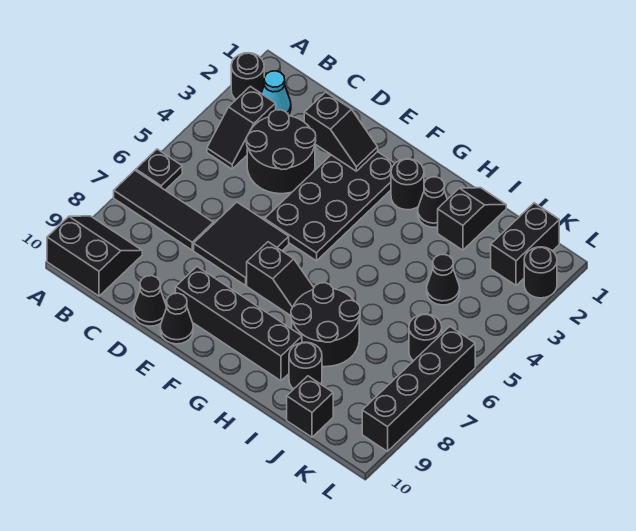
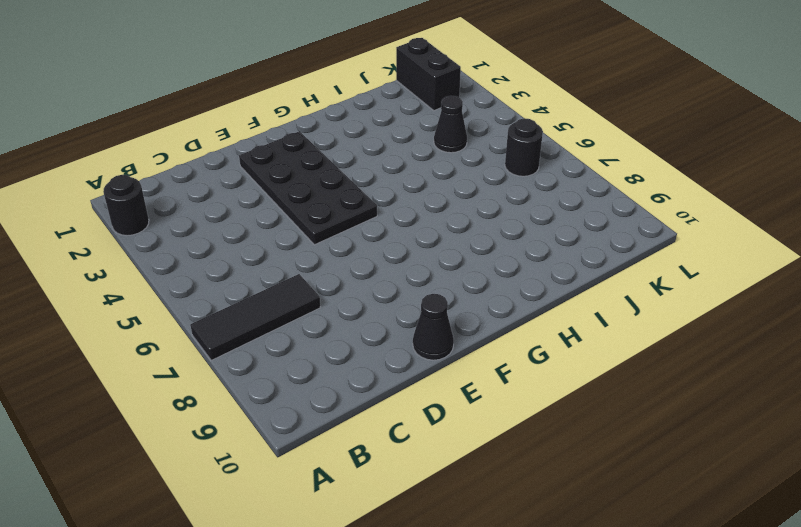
none -> black 1x1 plate [136,149,182,190]
none -> black 2x2 slope [47,216,142,296]
none -> cyan 1x1 cone [261,71,291,115]

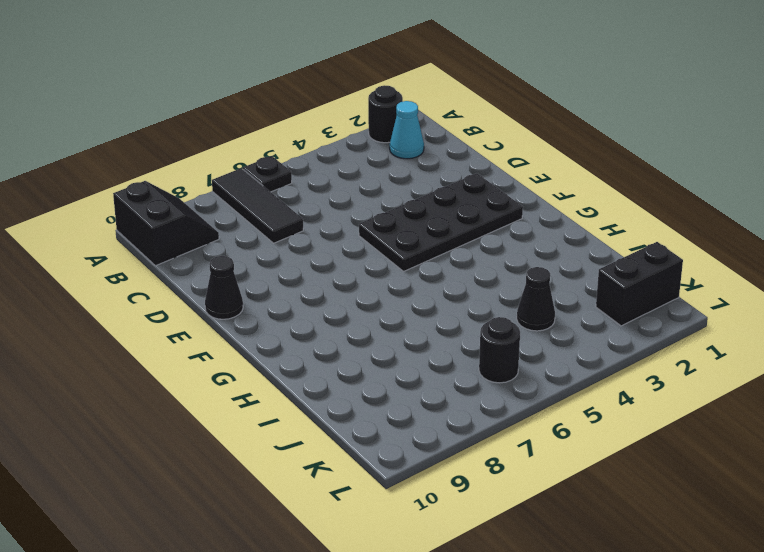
none -> black 1x2 slope [207,86,276,169]
none -> black 2x2 round brick [246,110,316,194]
none -> black 2x2 tile [194,202,289,286]

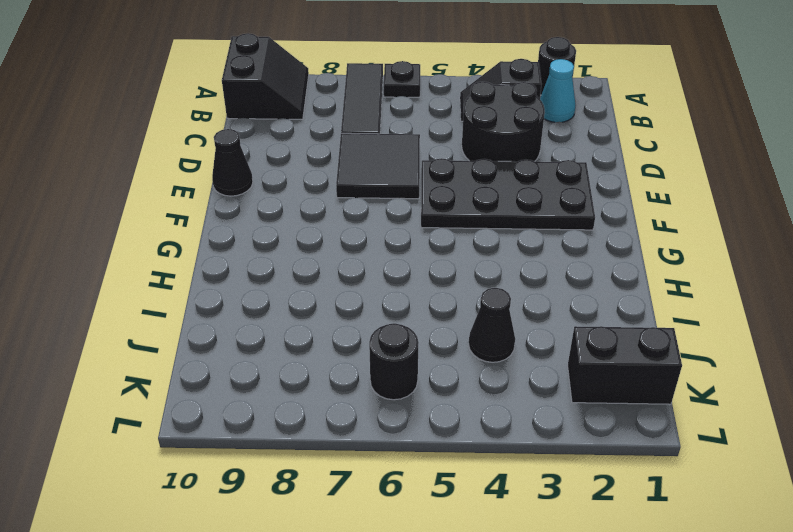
none -> black 1x1 cone [134,276,166,326]
none -> black 1x4 brick [176,267,302,381]
none -> black 1x2 slope [247,242,314,316]

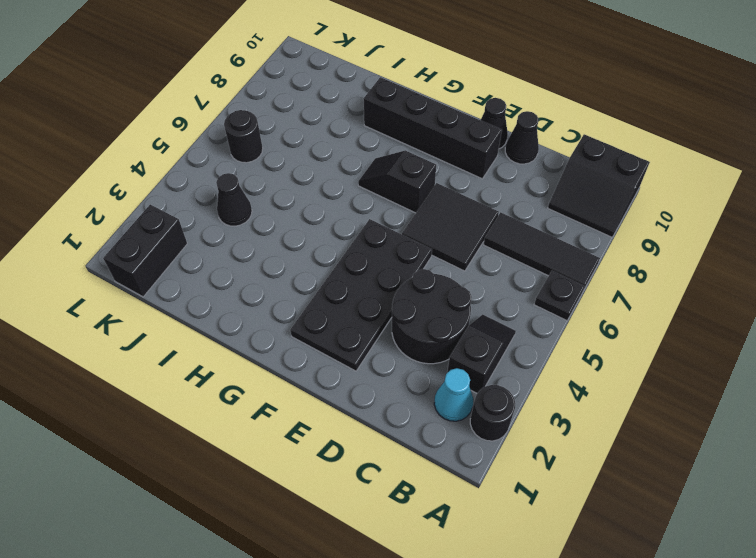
none -> black 1x1 round brick [391,159,424,210]
none -> black 1x1 cone [418,177,447,227]
none -> black 2x2 round brick [291,283,360,367]

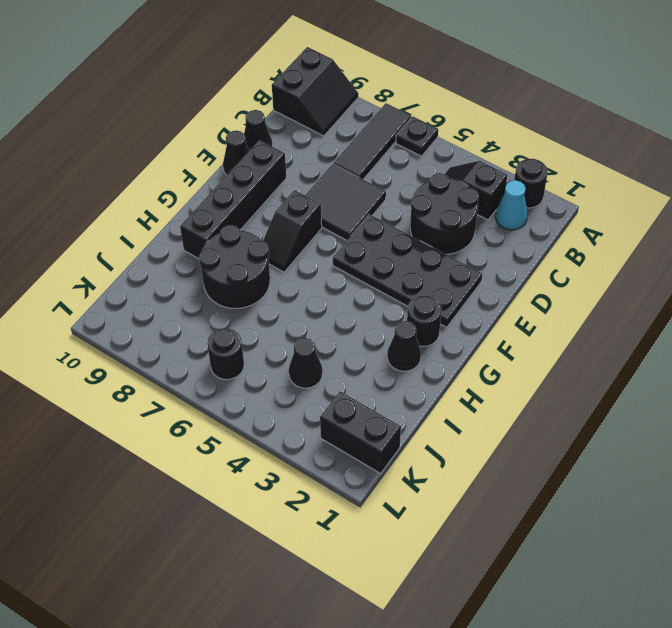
none -> black 1x2 slope [438,188,506,250]
none -> black 1x1 round brick [289,342,322,389]
none -> black 1x1 brick [287,376,333,437]

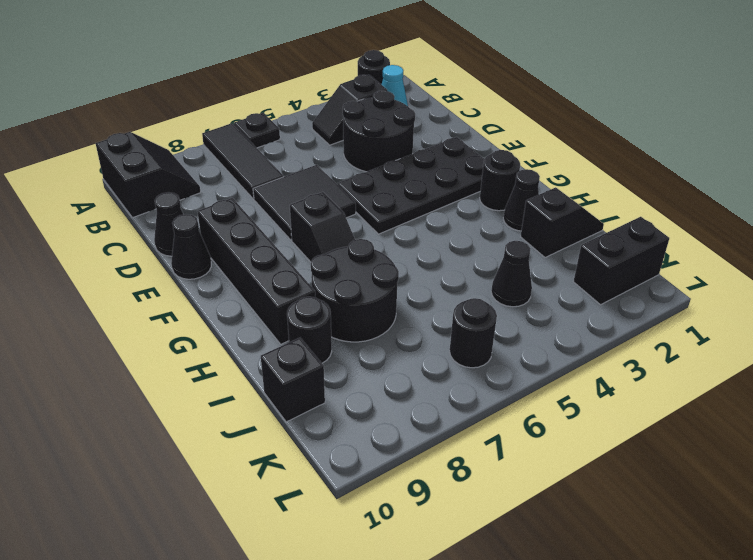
none -> black 1x1 round brick [524,247,557,298]
none -> black 1x4 brick [362,327,475,451]
none -> black 1x2 slope [304,92,378,171]

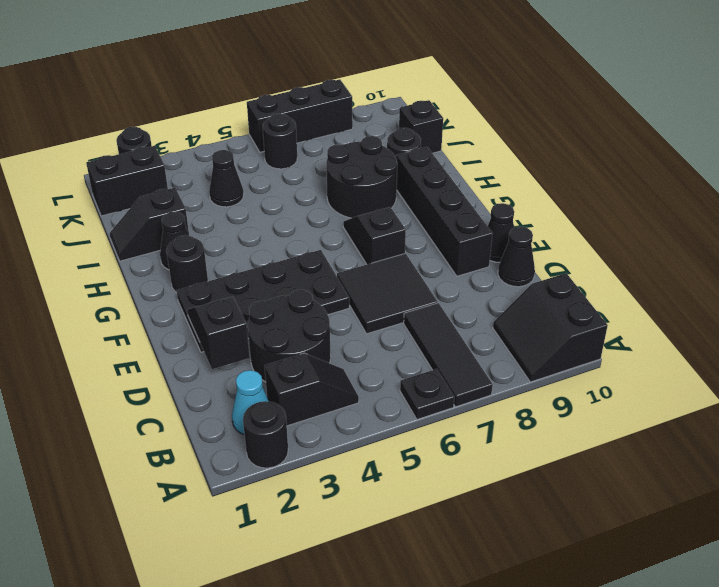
black 1x3 brick [247,79,353,152] -> black 1x4 brick [362,327,475,451]

